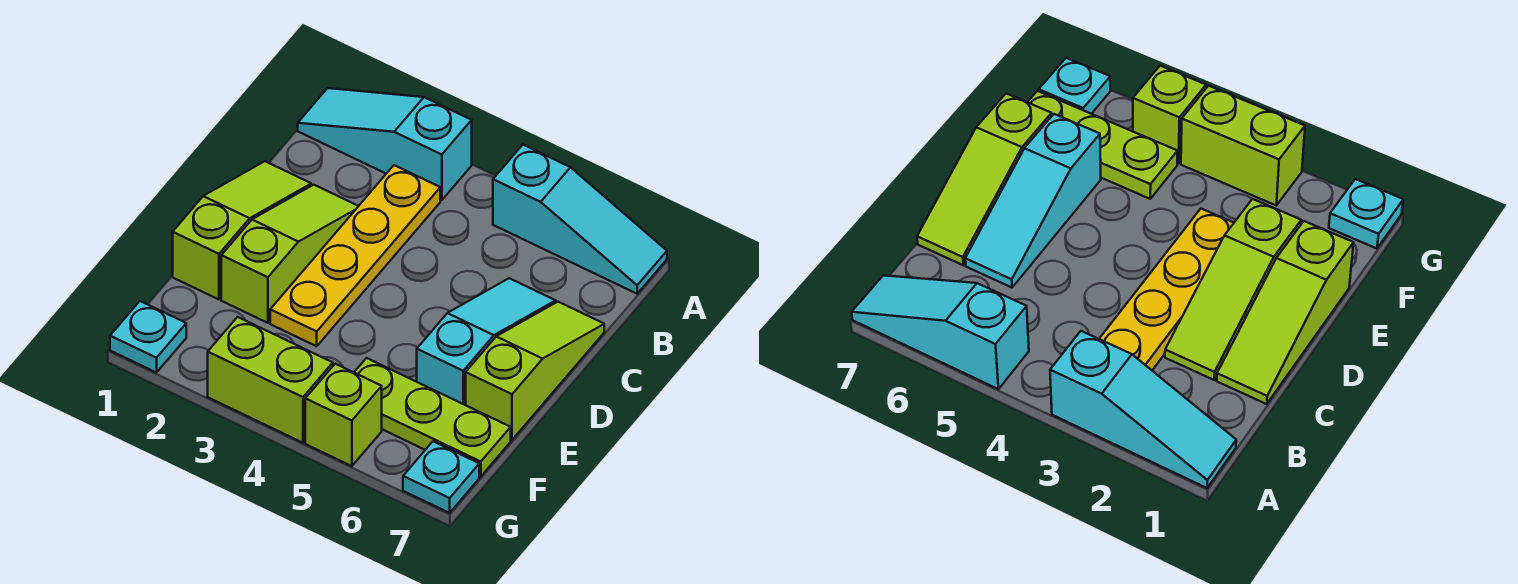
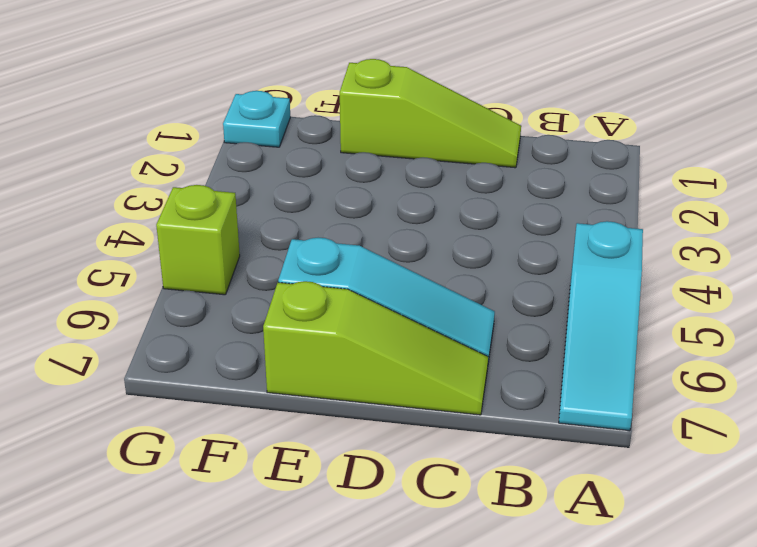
none -> cyan 1x3 slope [298,88,472,200]
none -> yellow 1x4 plate [270,165,440,346]
none -> lime 1x3 slope [221,185,358,323]

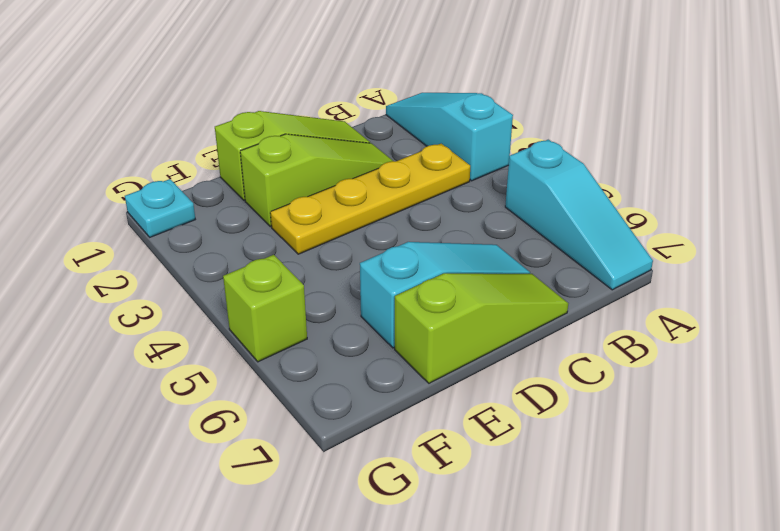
none -> lime 1x3 plate [354,358,511,476]
none -> lime 1x2 brick [208,317,333,443]
none -> cyan 1x1 plate [403,441,479,513]

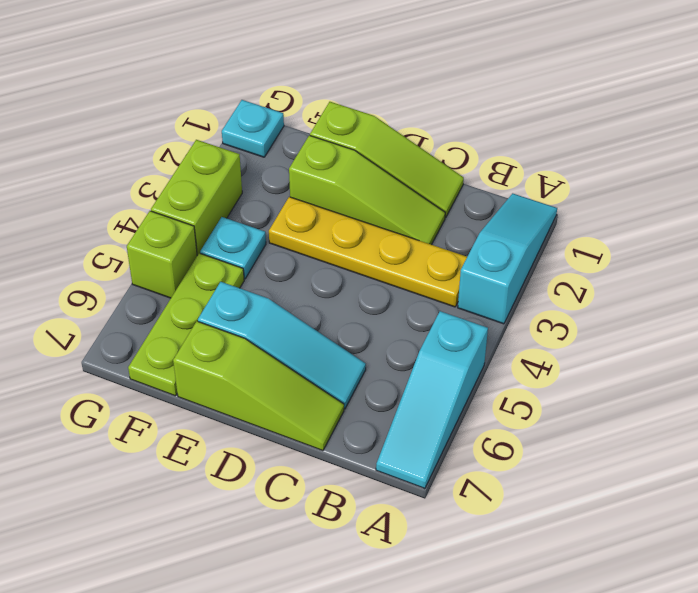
cyan 1x1 plate [200,217,266,279] -> cyan 1x1 plate moved to [403,441,479,513]

